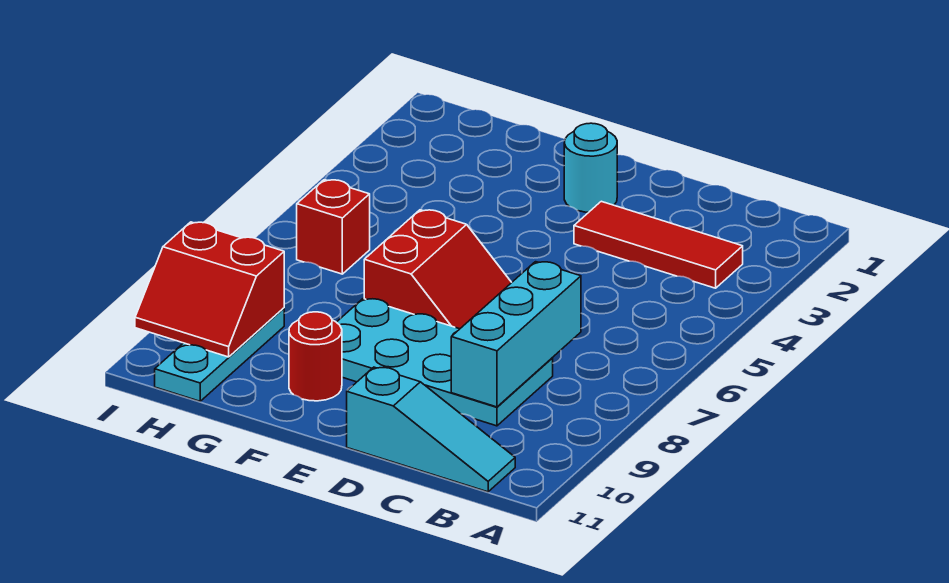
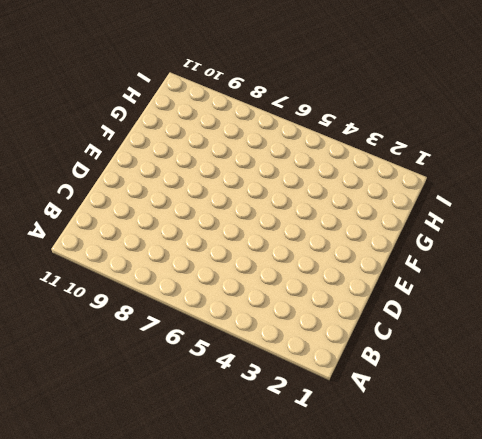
none -> red 1x3 tile [574,201,743,288]
none -> cyan 1x3 slope [347,367,515,492]

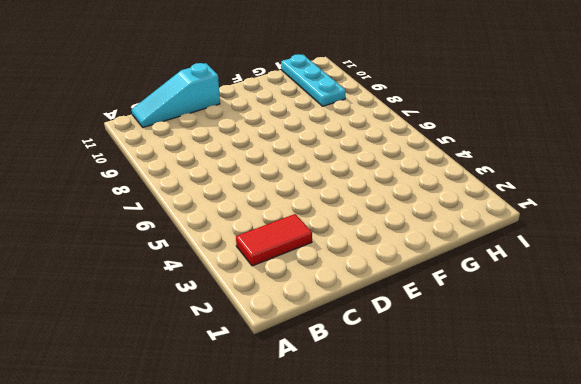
red 1x2 tile [236,214,312,266] -> red 1x3 tile [574,201,743,288]
none -> cyan 2x4 plate [337,299,553,426]
none -> cyan 1x1 round brick [564,123,617,212]

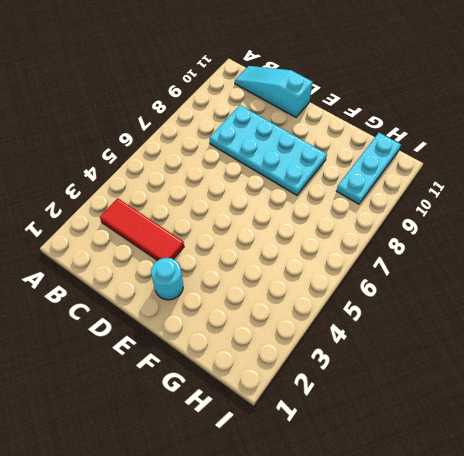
none -> red 2x2 slope [364,210,512,329]
none -> red 1x1 round brick [289,312,342,401]

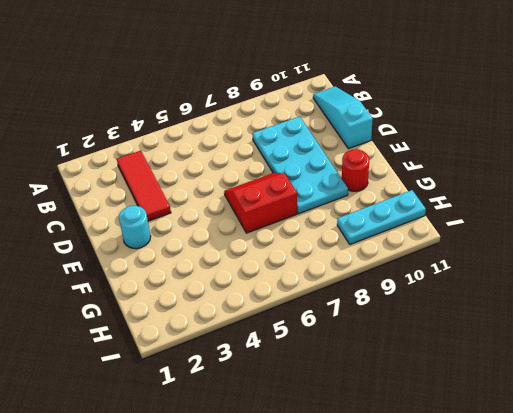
none -> red 1x1 brick [297,180,370,274]
none -> cyan 1x3 brick [451,262,581,407]

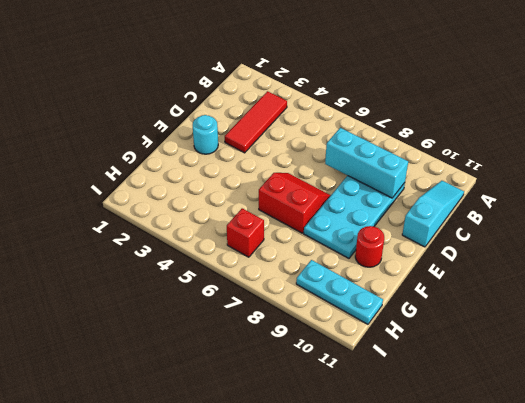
none -> red 2x2 slope [135,222,284,357]

